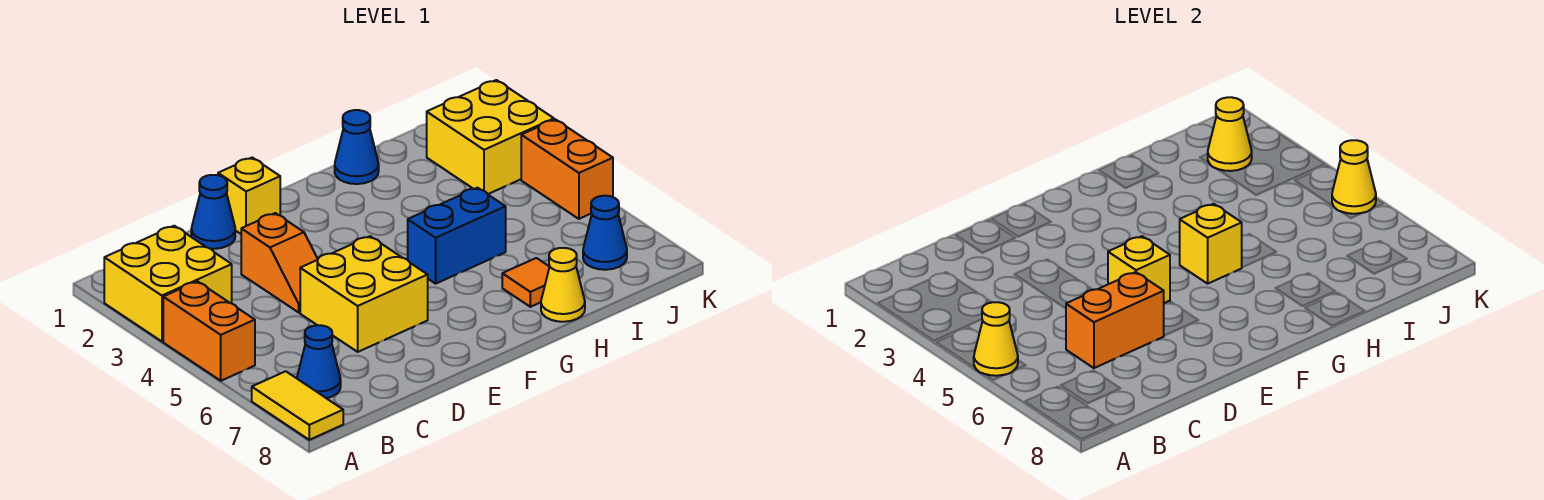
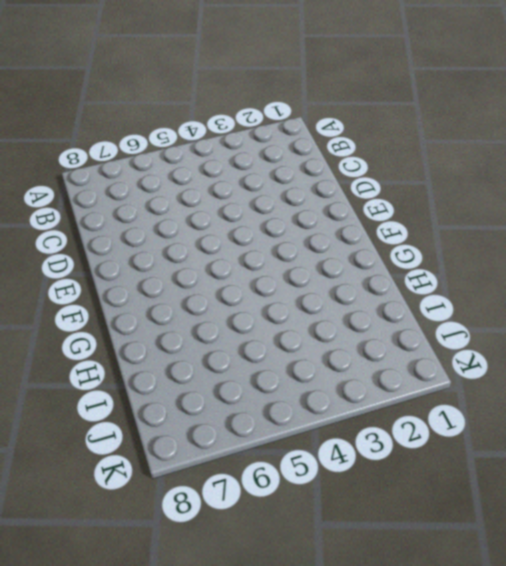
none -> yellow 2x2 brick [104,226,232,341]
none -> orange 1x2 brick [163,281,255,381]
none -> yellow 1x2 tile [252,371,343,440]

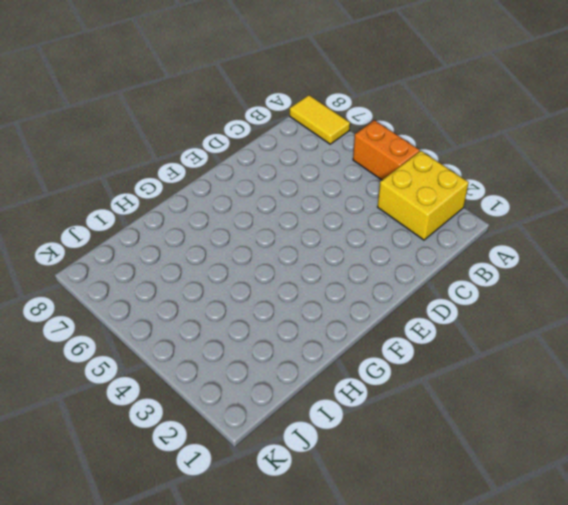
none -> blue 1x1 cone [297,325,341,398]
none -> blue 1x1 cone [191,175,235,249]
none -> orange 1x2 slope [241,213,318,312]

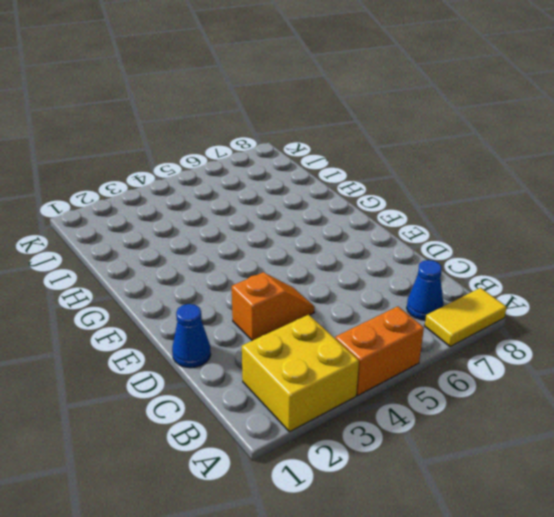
none -> yellow 2x2 brick [300,236,428,352]
none -> yellow 1x1 brick [218,158,280,234]
none -> blue 1x2 brick [408,188,506,284]

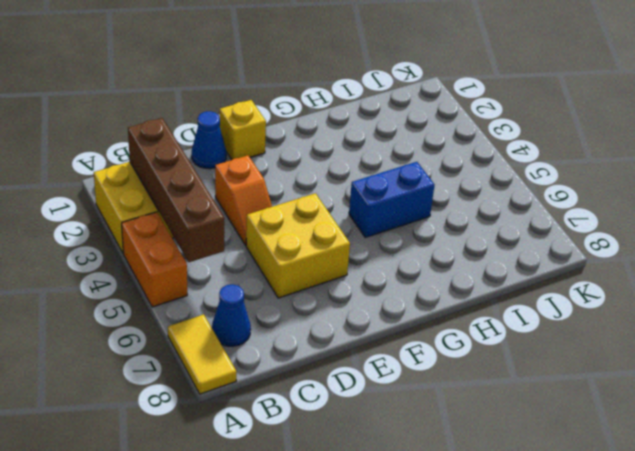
brown 1x4 brick [128,118,224,262] -> none
none -> blue 1x1 cone [335,110,379,184]
none -> orange 1x1 tile [502,258,549,307]
none -> yellow 1x1 cone [541,248,585,322]

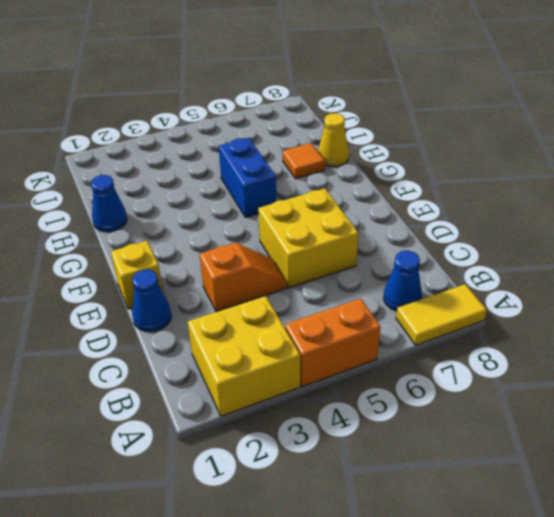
none -> yellow 2x2 brick [427,80,554,194]
none -> blue 1x1 cone [583,196,627,270]
none -> orange 1x2 brick [521,119,613,219]

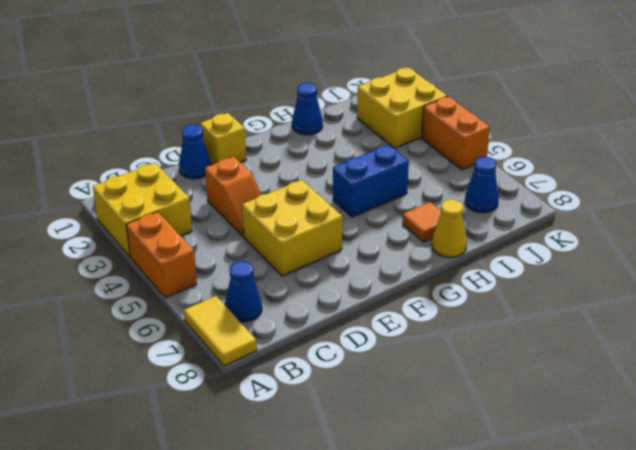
none -> yellow 1x1 cone [974,302,1018,376]
none -> orange 1x2 brick [1066,272,1164,368]
none -> yellow 1x1 brick [1108,236,1170,303]

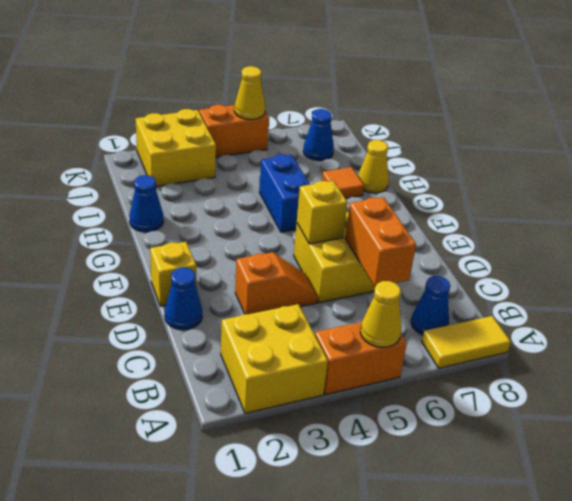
none -> yellow 1x1 brick [1180,204,1242,284]
none -> yellow 1x1 cone [1208,97,1252,171]

